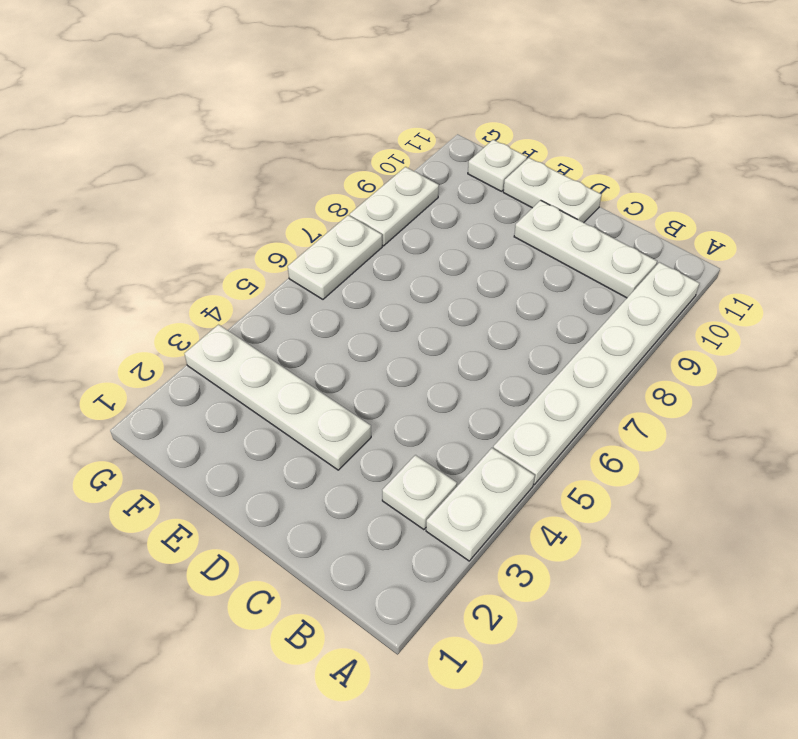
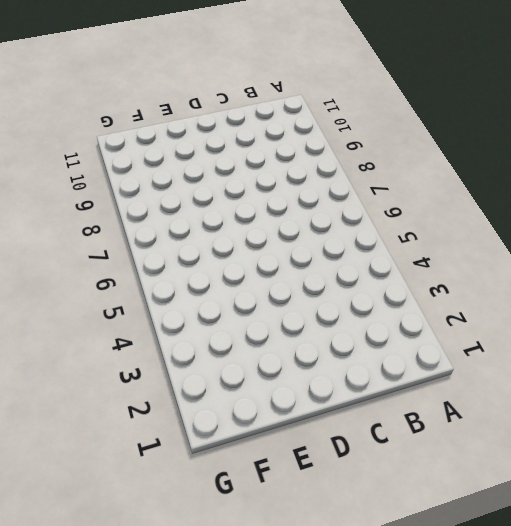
none -> white 1x2 plate [426,448,535,561]
none -> white 1x6 plate [493,262,699,485]

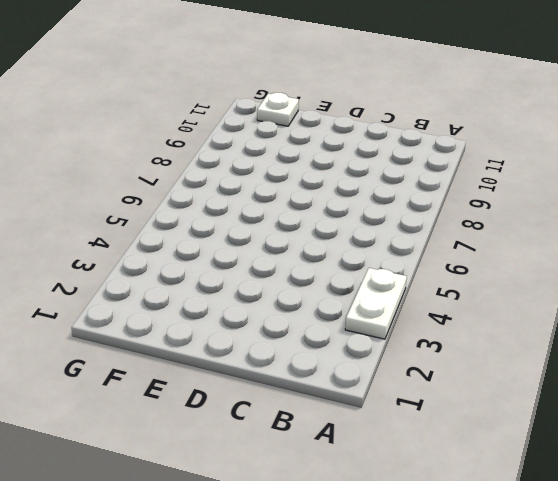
none -> white 1x6 plate [493,262,699,485]
none -> white 1x1 plate [382,455,457,530]

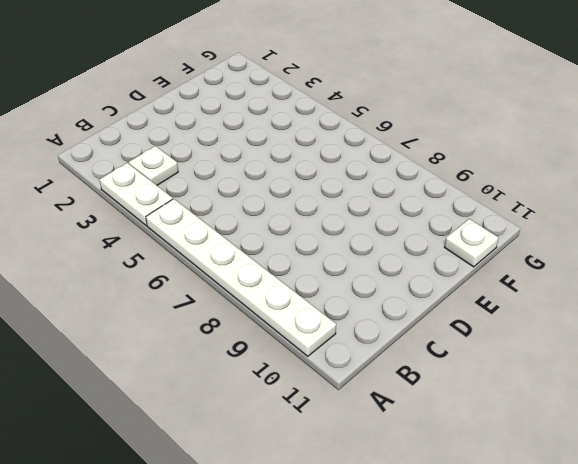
none -> white 1x3 plate [514,200,657,298]
none -> white 1x4 plate [184,325,371,470]

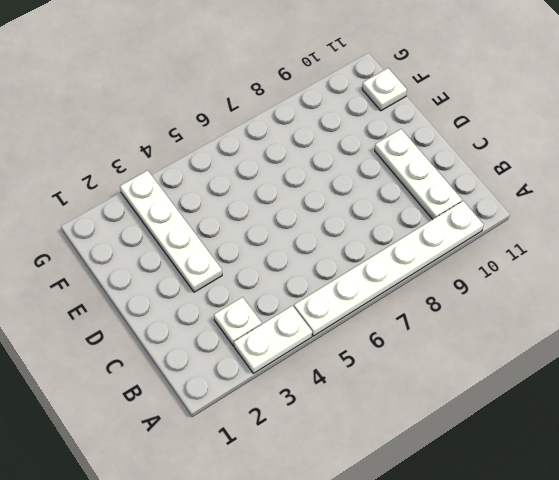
none -> white 1x2 plate [503,158,602,223]
none -> white 1x2 plate [288,215,382,299]

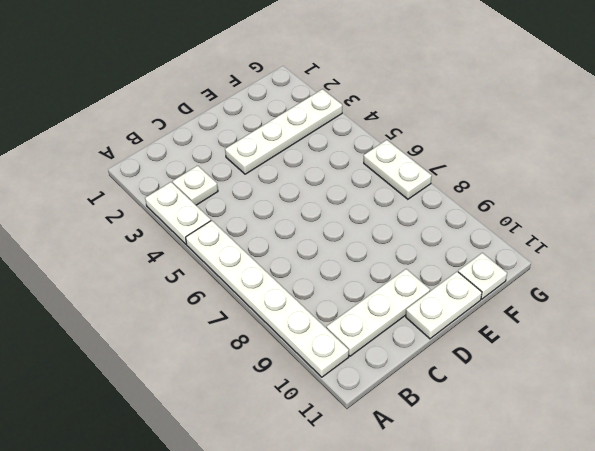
none -> white 1x2 plate [350,167,439,246]

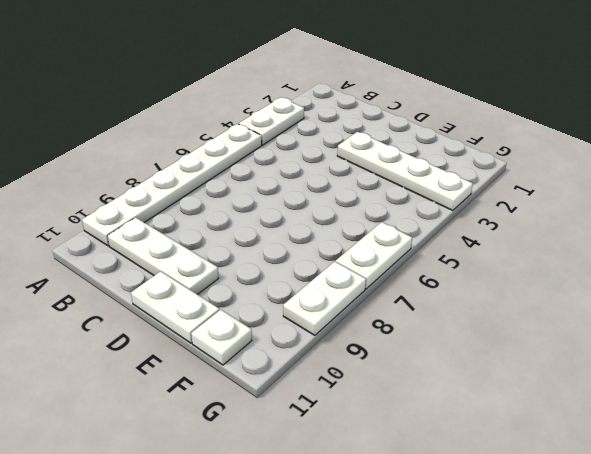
none -> white 1x1 plate [382,455,457,530]

